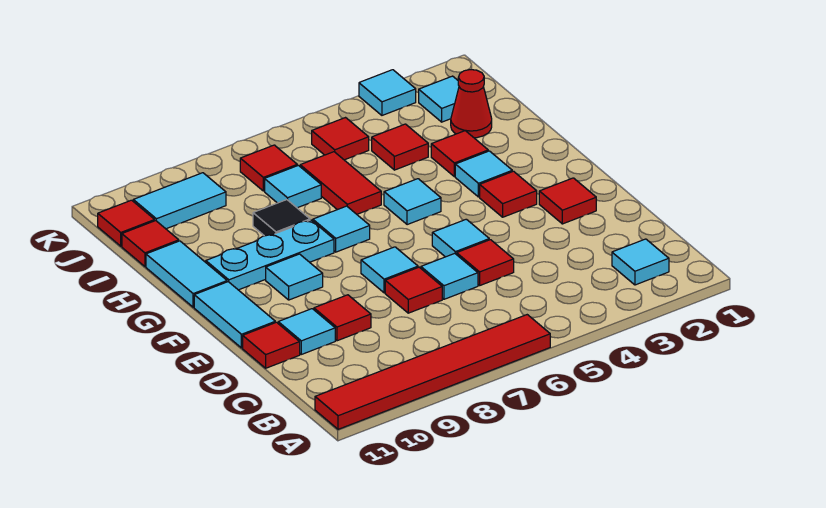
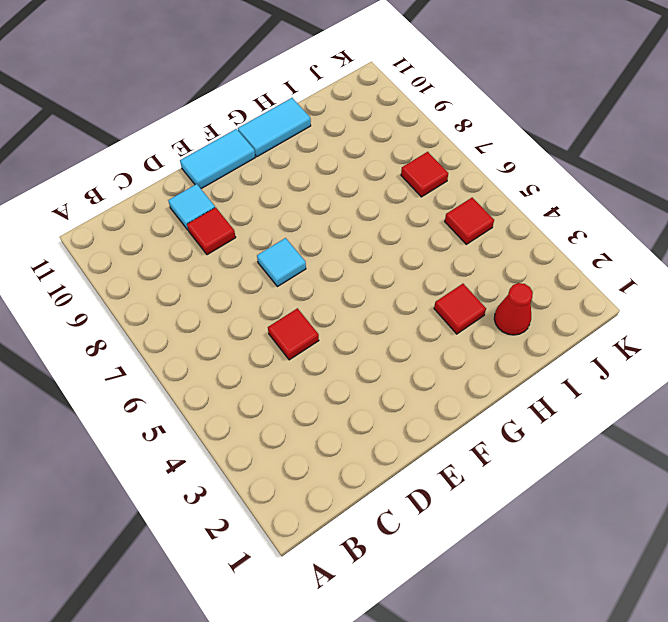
none -> red 1x6 tile [315,315,550,429]
none -> cyan 1x1 tile [612,239,669,285]
none -> cyan 1x1 tile [421,253,478,299]
none -> red 1x1 tile [385,267,442,313]

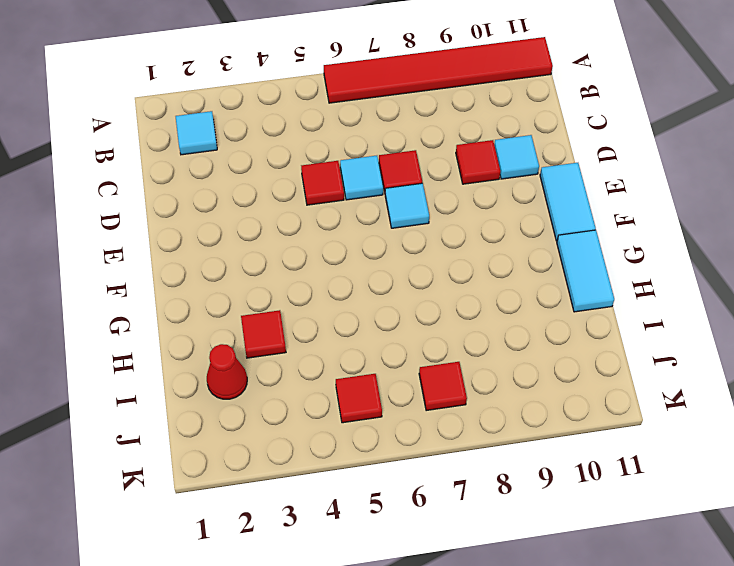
none -> red 1x1 tile [243,322,300,368]
none -> red 1x1 tile [539,178,596,224]
none -> cyan 1x1 tile [432,219,489,257]
none -> red 1x1 tile [480,171,537,217]

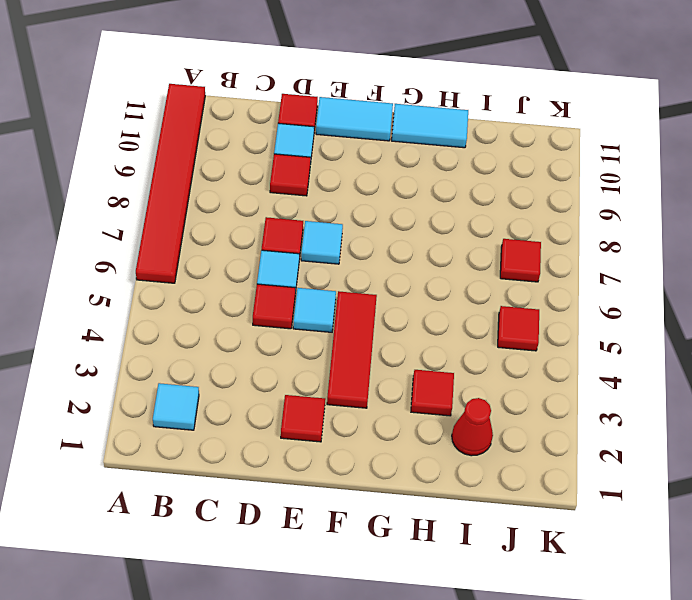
red 1x3 tile [327,291,377,408] -> red 1x1 tile [480,171,537,217]
none -> cyan 1x1 tile [266,254,323,300]
none -> cyan 1x1 tile [455,151,512,197]
none -> cyan 1x1 tile [384,179,441,225]
none -> cyan 1x1 tile [313,206,370,252]

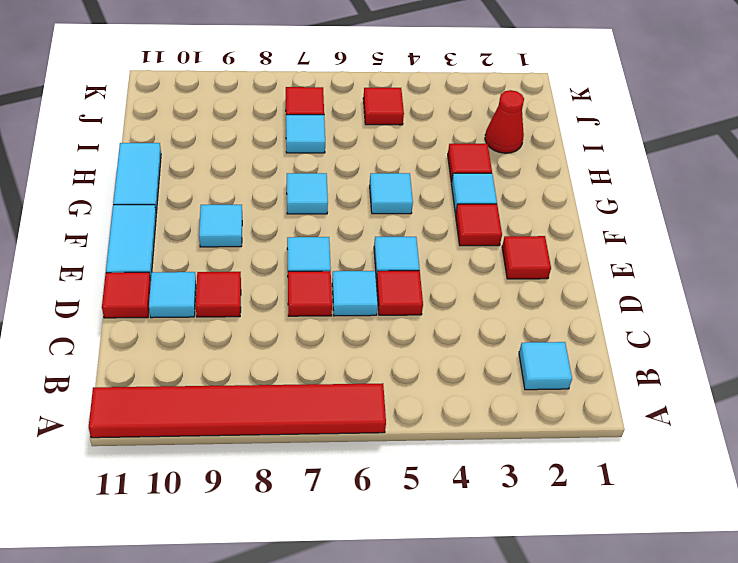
none -> cyan 1x3 plate [206,220,334,290]
none -> red 1x2 tile [300,152,381,214]
none -> black 1x1 tile [253,200,310,236]
none -> red 1x1 tile [372,124,428,170]

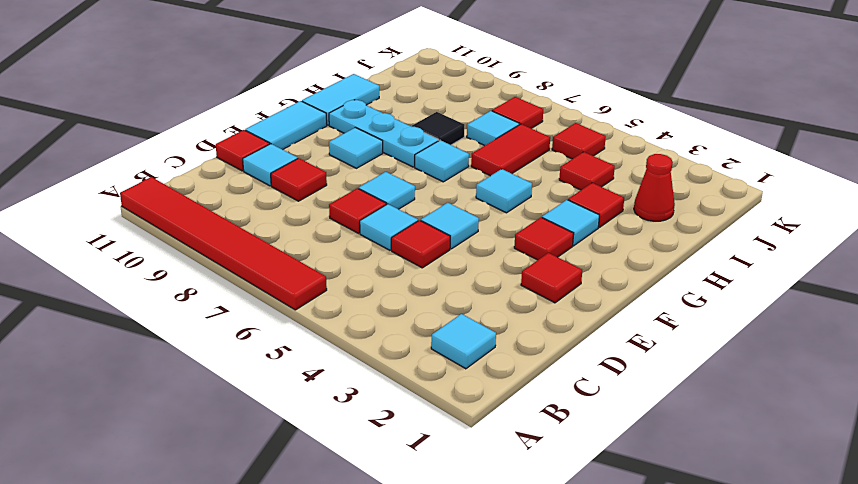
none -> red 1x1 tile [122,221,179,266]
none -> cyan 1x1 tile [419,76,459,122]
none -> cyan 1x2 tile [133,173,226,229]
none -> red 1x1 tile [98,200,155,246]

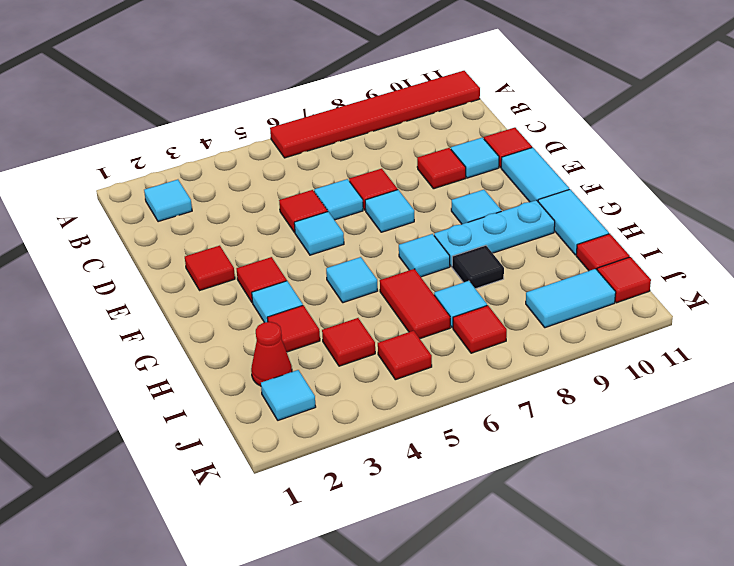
none -> cyan 1x1 tile [359,70,416,115]

